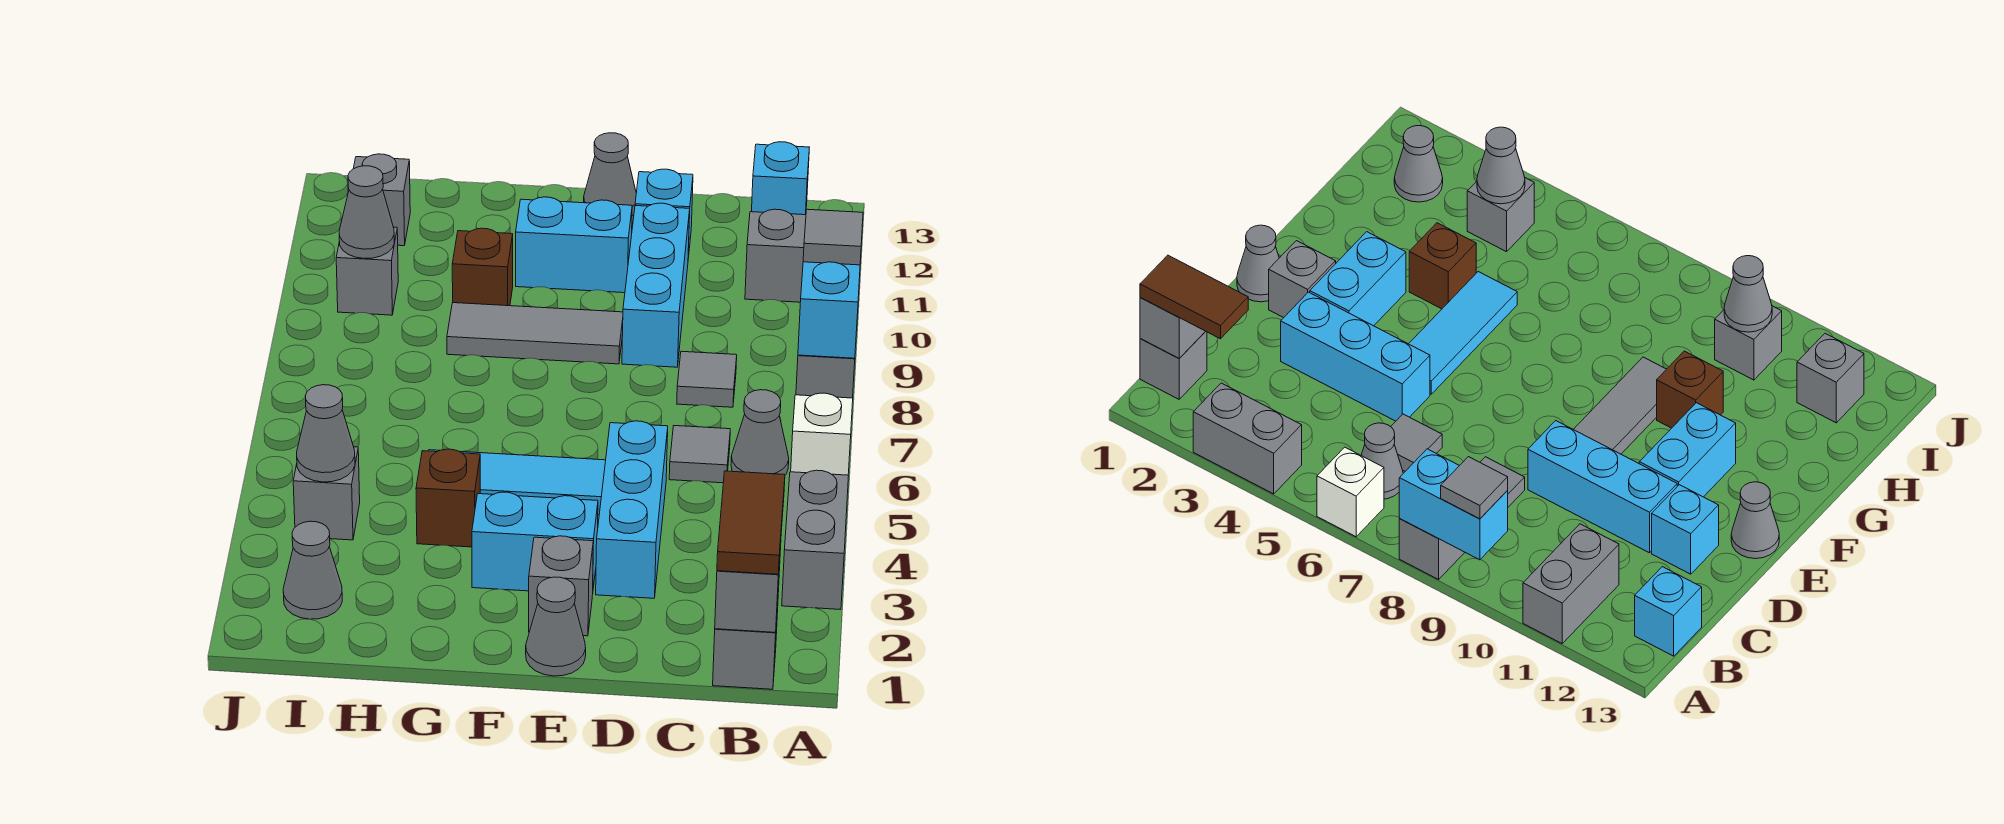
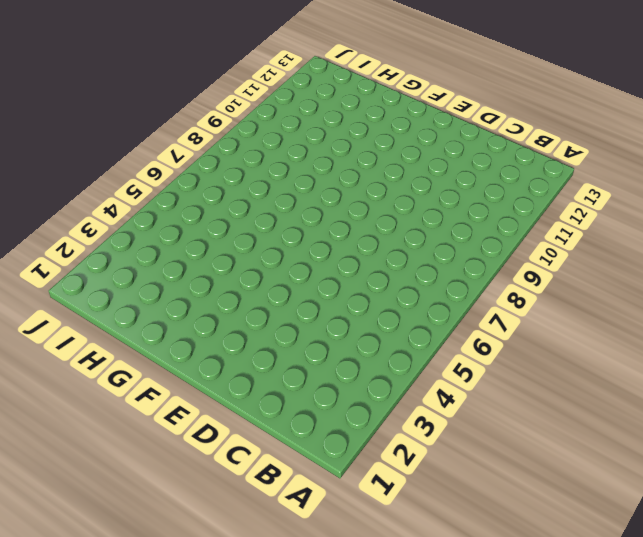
none -> grey 1x2 brick [782,470,849,610]
none -> white 1x1 brick [791,393,853,475]
none -> grey 1x1 brick [796,355,855,398]
none -> grey 1x2 brick [745,209,806,302]

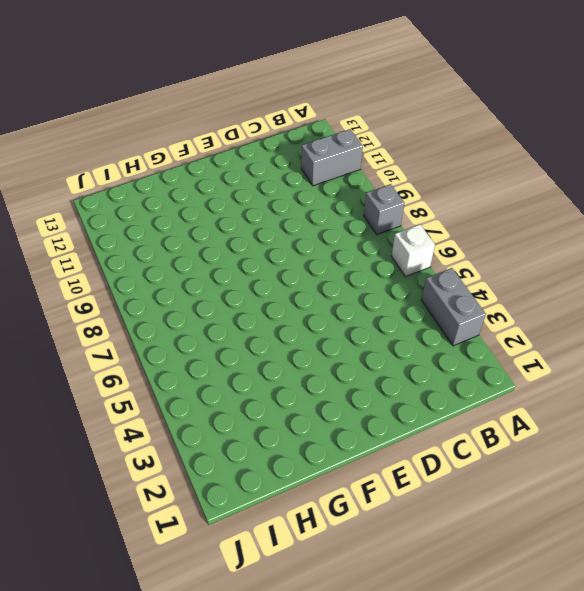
none -> grey 1x1 brick [713,607,778,689]
none -> grey 1x1 cone [731,390,789,475]
none -> cyan 1x1 brick [752,142,809,215]
none -> grey 1x1 tile [669,426,730,483]

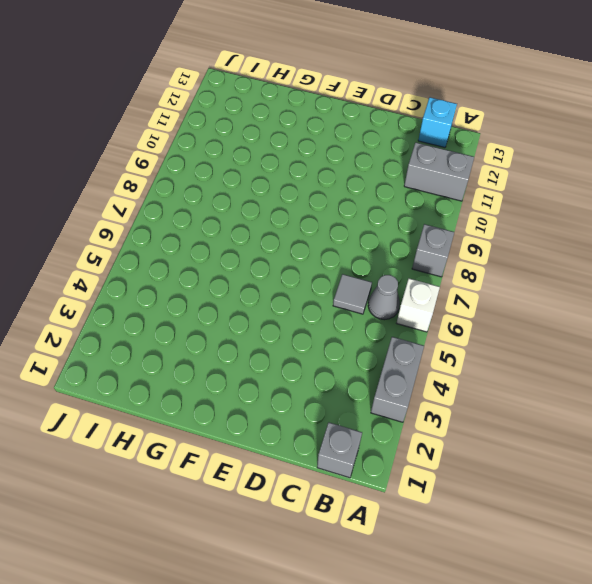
none -> grey 1x1 tile [677,351,737,407]
none -> cyan 1x3 brick [596,421,668,598]
none -> cyan 1x3 brick [622,203,690,367]
none -> cyan 1x1 brick [635,169,693,258]

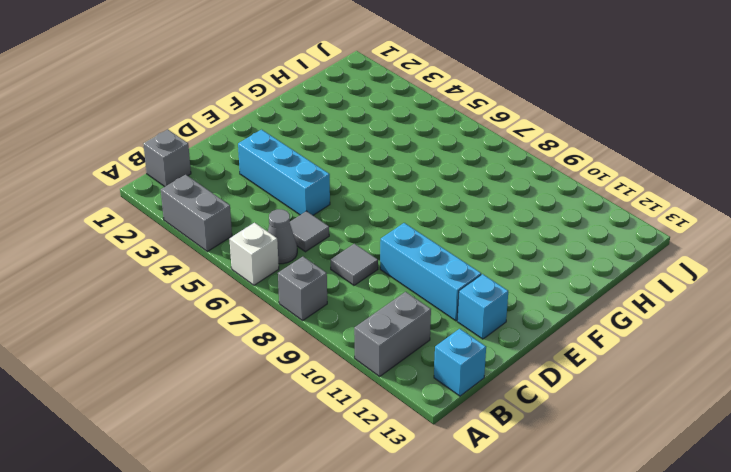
none -> grey 1x1 cone [526,577,586,676]
none -> grey 1x1 brick [529,536,593,636]
none -> cyan 1x2 brick [472,492,598,591]
none -> cyan 1x3 tile [429,450,606,515]

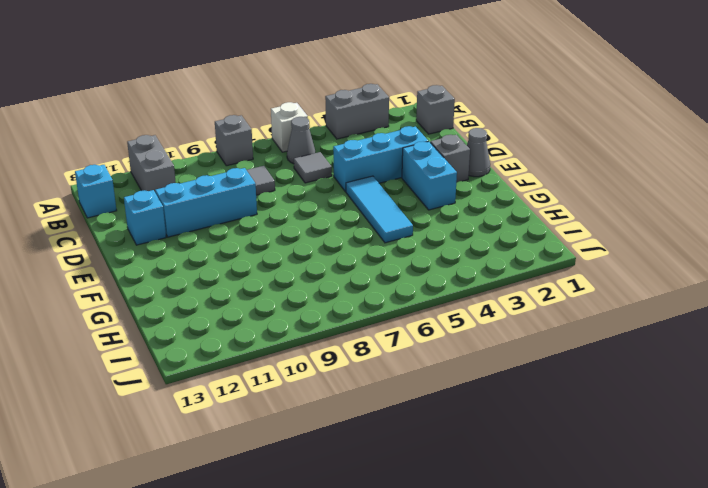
none -> grey 1x3 tile [447,303,623,364]
none -> cyan 1x2 brick [516,197,632,293]
none -> grey 1x1 cone [584,133,636,216]
none -> brown 1x1 brick [416,449,480,547]

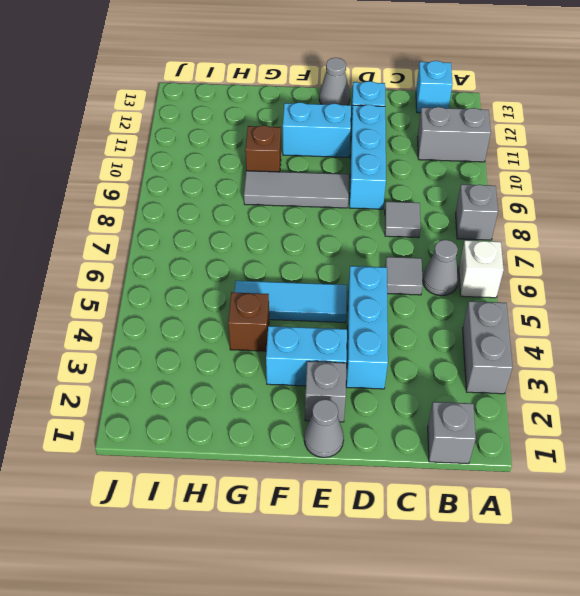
none -> grey 1x1 cone [283,521,342,619]
none -> grey 1x1 brick [293,447,360,540]
none -> grey 1x1 brick [336,227,398,315]
none -> grey 1x1 brick [353,154,410,246]

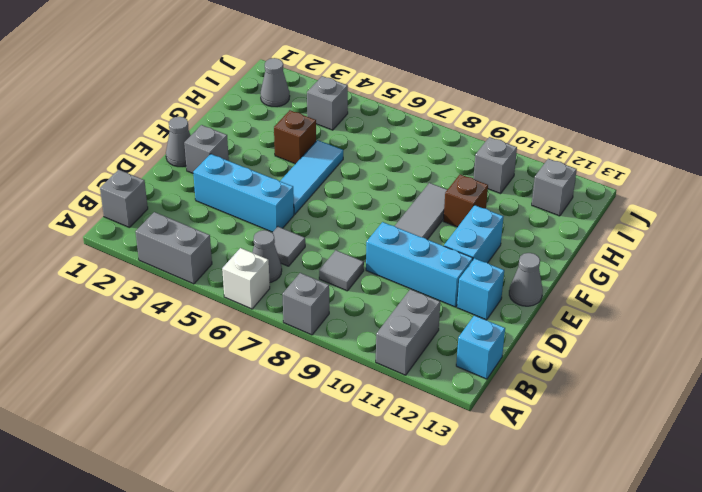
none -> cyan 1x2 brick [472,492,598,591]
none -> cyan 1x2 brick [798,262,860,358]
none -> grey 1x1 brick [715,546,781,632]
none -> grey 1x1 cone [297,385,355,482]

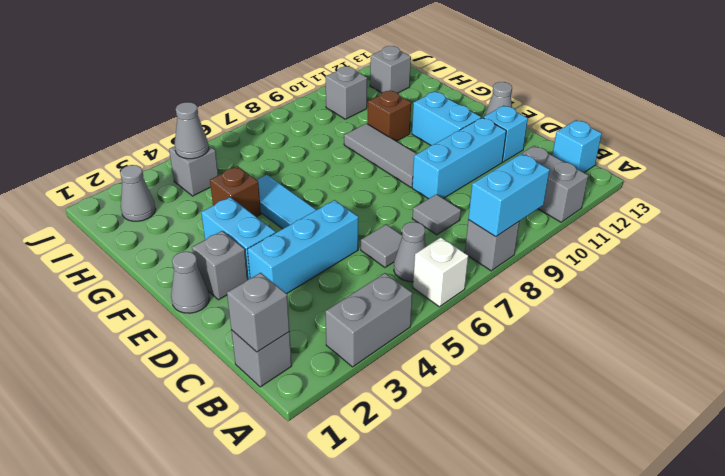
none -> grey 1x1 cone [339,166,394,258]
none -> grey 1x1 tile [803,209,863,265]
none -> brown 1x2 tile [717,471,785,574]

